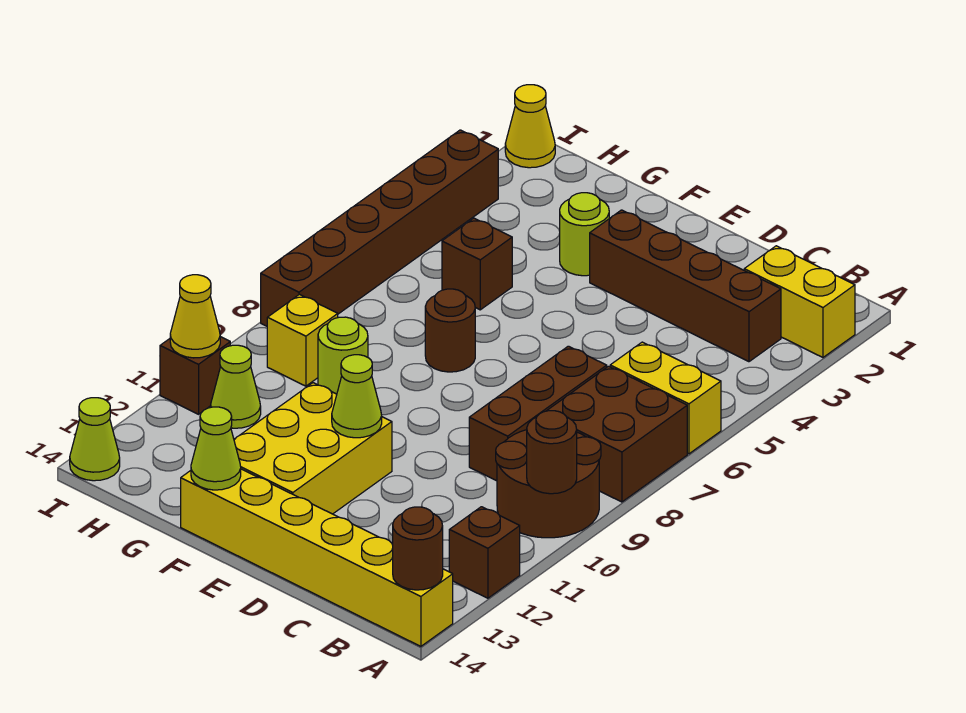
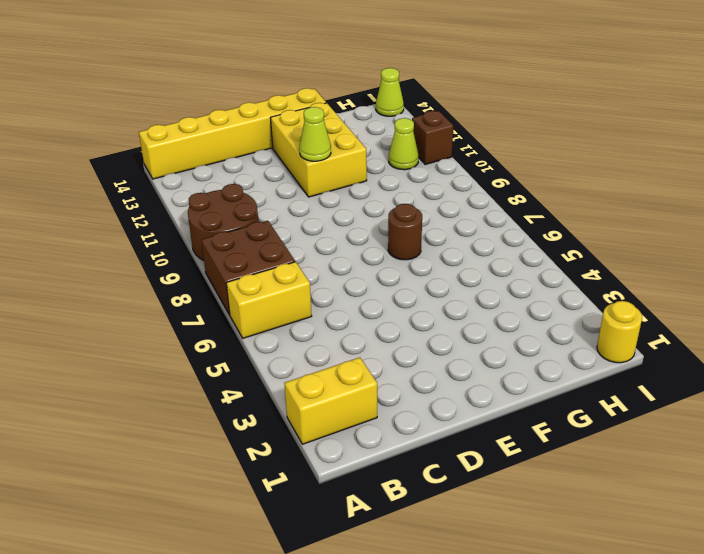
yellow 1x1 round brick [597,301,642,363] -> yellow 1x1 cone [505,85,555,168]
none -> brown 1x1 brick [449,507,520,598]
none -> brown 1x4 brick [590,210,781,362]
none -> brown 1x3 brick [469,346,607,481]

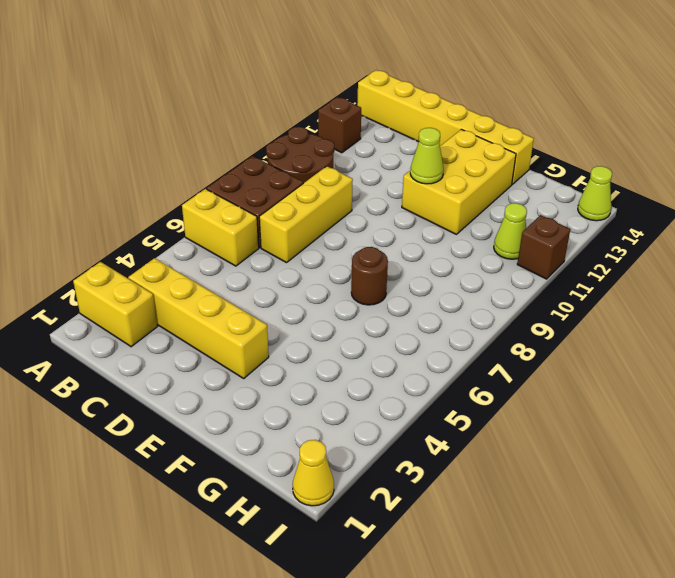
yellow 1x4 brick [128,258,269,378] -> brown 1x4 brick [590,210,781,362]
yellow 1x3 brick [259,166,353,263] -> brown 1x3 brick [469,346,607,481]
none -> lime 1x1 round brick [560,193,609,276]
none -> brown 1x1 brick [442,218,512,310]
none -> lime 1x1 round brick [318,317,368,394]

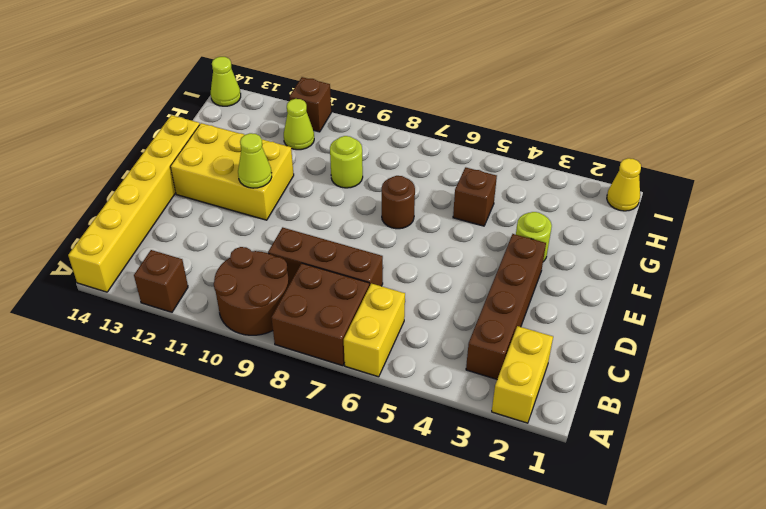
none -> yellow 1x1 brick [267,295,338,386]
none -> brown 1x6 brick [261,130,498,326]
none -> brown 1x1 round brick [527,411,577,494]

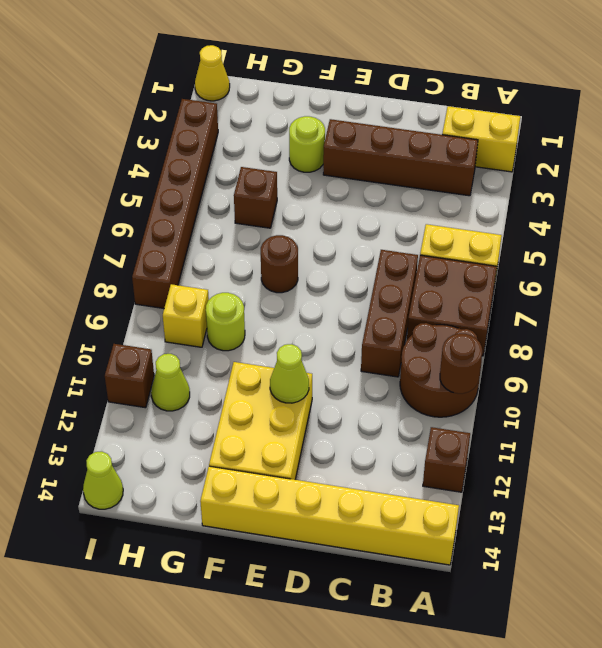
none -> brown 1x1 round brick [393,507,443,590]
none -> lime 1x1 cone [191,407,241,490]
none -> yellow 1x1 cone [170,275,220,358]

